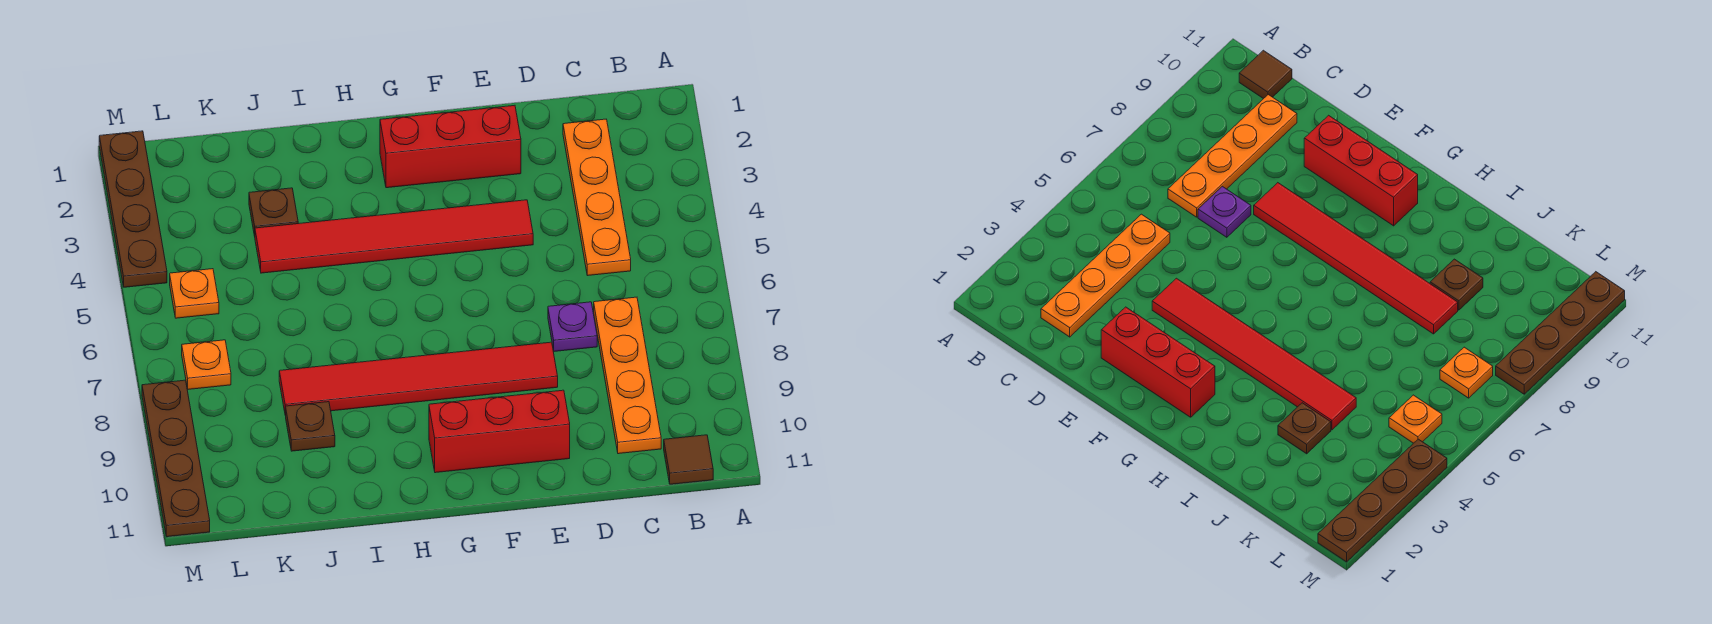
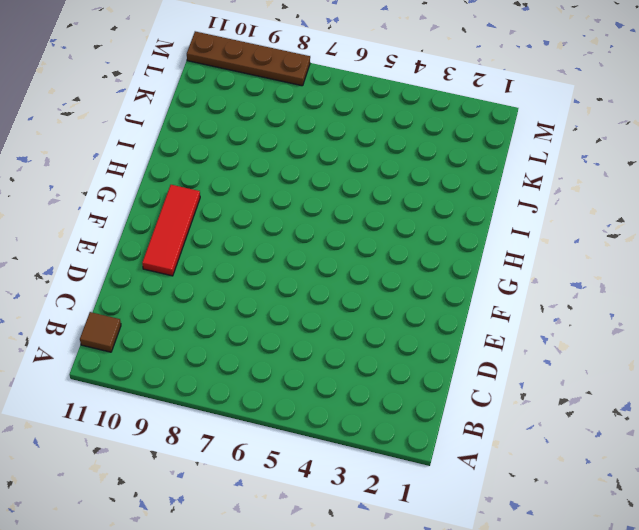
red 1x3 tile [142,185,200,276] -> red 1x3 brick [429,390,570,473]
none -> orange 1x4 plate [563,119,631,276]
none -> orange 1x4 plate [594,297,661,454]
none -> purple 1x1 plate [548,302,597,351]

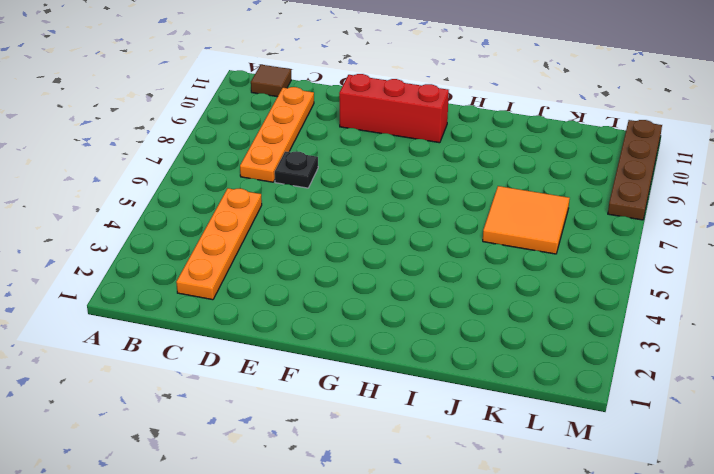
black 1x1 plate [275,152,318,188] -> purple 1x1 plate [548,302,597,351]
orange 2x2 tile [483,186,570,254] -> none
none -> red 1x3 brick [380,105,521,188]
none -> red 1x6 tile [255,200,533,273]
none -> red 1x6 tile [279,342,558,415]

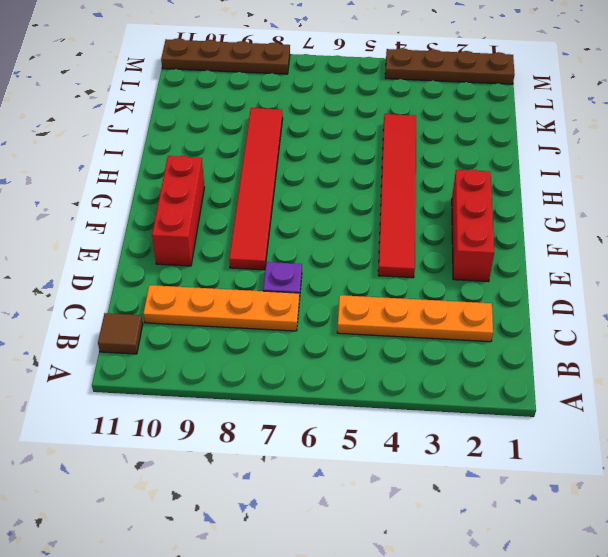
none -> brown 1x1 plate [249,188,298,236]
none -> brown 1x1 plate [285,402,335,451]
none -> orange 1x1 plate [170,269,219,318]

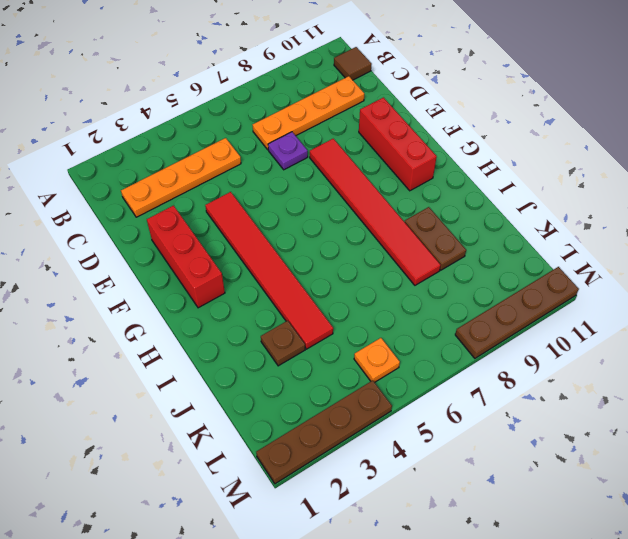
brown 1x2 plate [405,207,466,270] -> brown 1x1 plate [285,402,335,451]
none -> orange 1x1 plate [182,340,231,389]

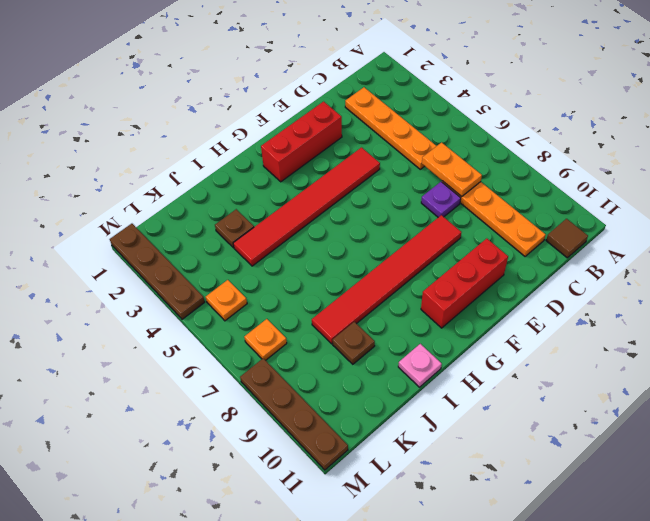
orange 1x2 plate [422,143,482,197] -> none
pink 1x1 plate [398,344,442,387] -> none

